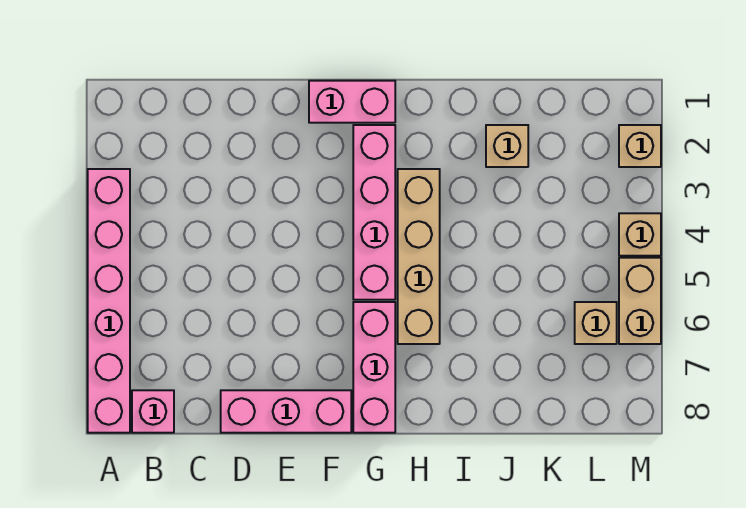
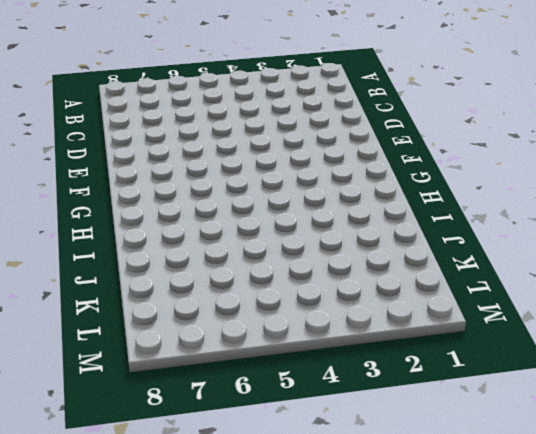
none -> pink 1x6 brick [88,169,130,433]
none -> pink 1x1 brick [132,390,174,433]
none -> pink 1x3 brick [221,390,351,433]

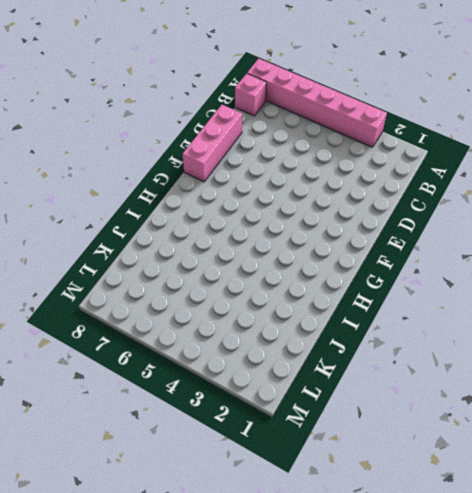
none -> pink 1x2 brick [309,81,395,123]
none -> pink 1x4 brick [353,125,395,300]
none -> pink 1x3 brick [353,302,395,433]

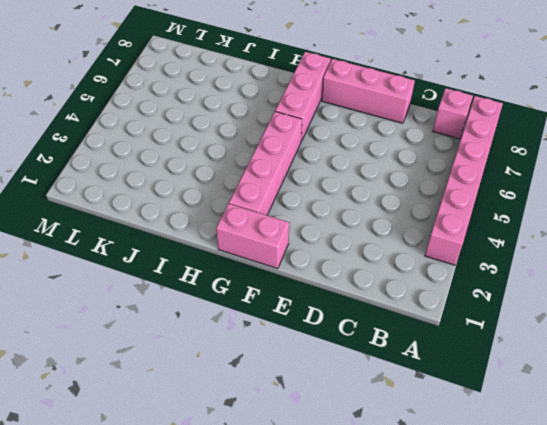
none -> tan 1x4 brick [398,169,440,344]
none -> tan 1x1 brick [486,125,528,167]
none -> tan 1x1 brick [575,302,617,344]

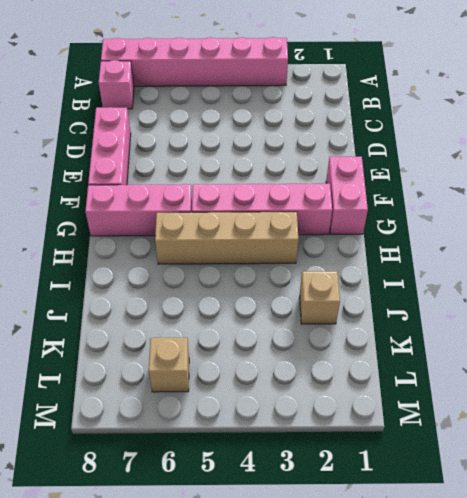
none -> tan 1x1 brick [619,125,661,167]
none -> tan 1x1 brick [619,213,661,256]
none -> tan 1x2 brick [619,258,661,344]

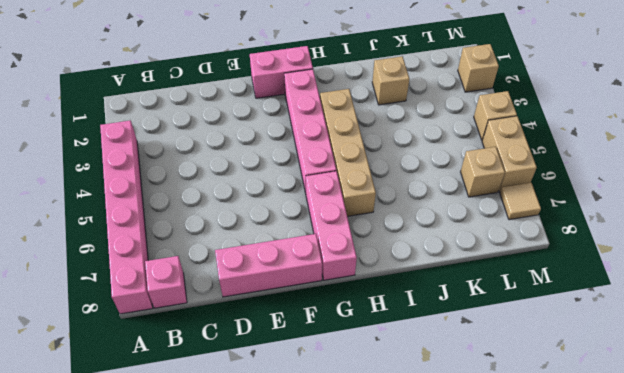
tan 1x1 tile [500,183,541,220] -> none

